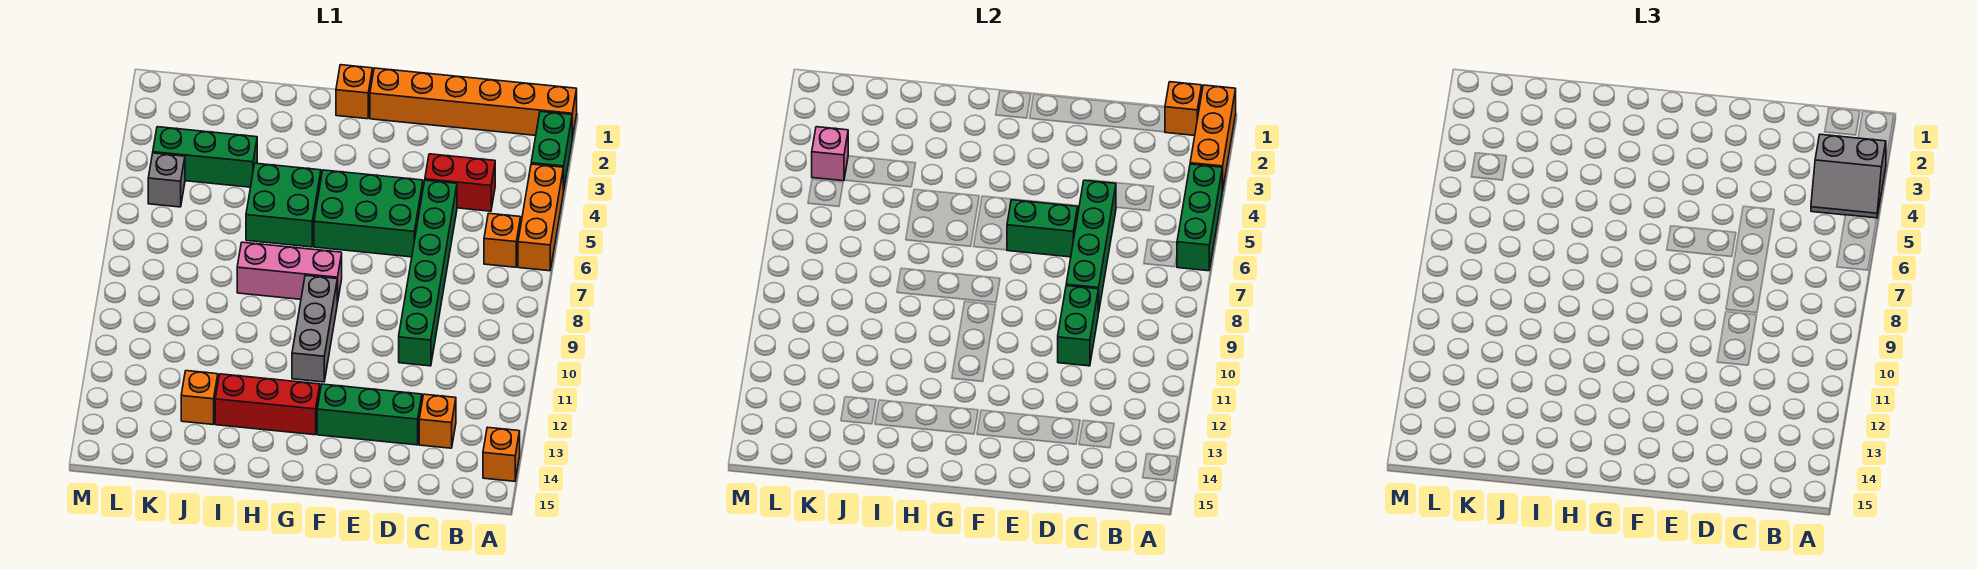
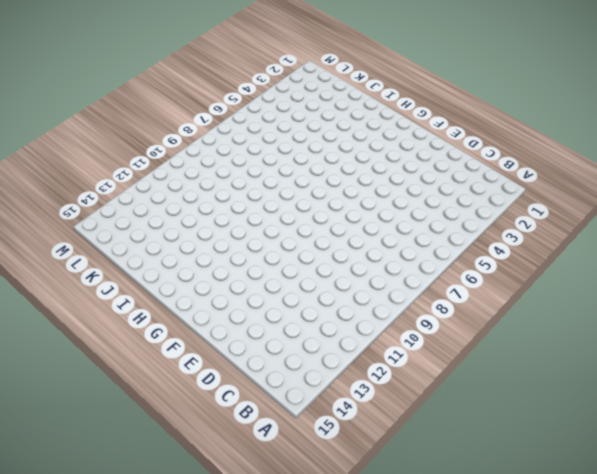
none -> orange 1x6 brick [370,68,577,138]
none -> green 1x2 brick [531,111,572,191]
none -> orange 1x3 brick [518,164,563,271]

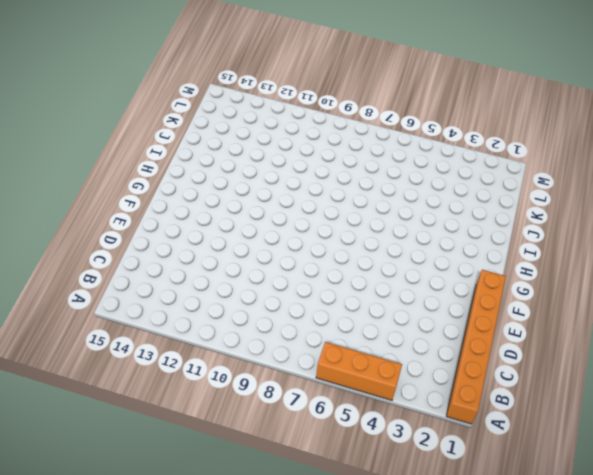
none -> green 1x2 brick [531,111,572,191]
none -> orange 1x1 brick [483,427,520,481]
none -> orange 1x1 brick [484,213,521,267]

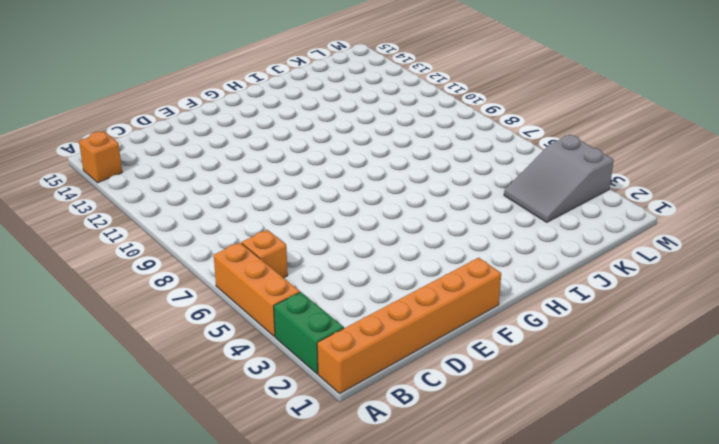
grey 2x3 slope [504,135,614,222] -> green 1x3 brick [153,127,257,187]
none -> red 1x2 brick [425,154,495,211]
none -> orange 1x1 brick [419,394,456,448]
none -> green 1x6 brick [399,180,457,366]

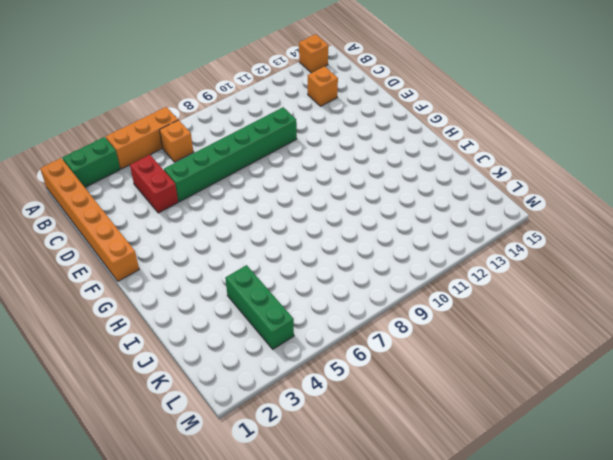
none -> green 1x3 brick [317,384,422,445]
none -> green 2x3 brick [314,170,423,257]
none -> orange 1x1 brick [336,65,373,119]

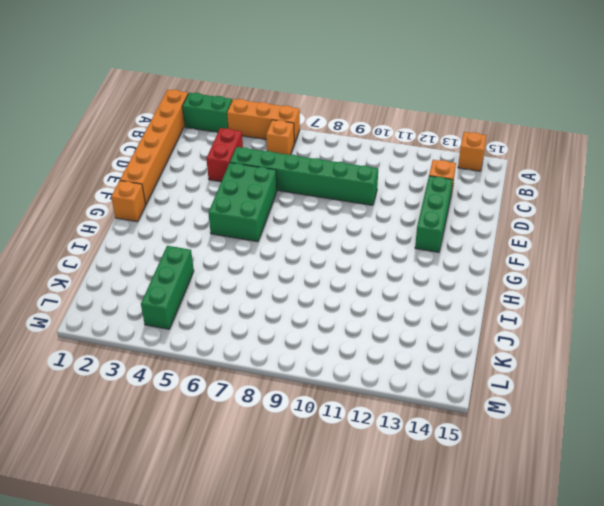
none -> pink 1x3 brick [237,242,342,303]
none -> grey 1x3 brick [292,275,337,382]
none -> red 1x3 brick [215,374,320,435]

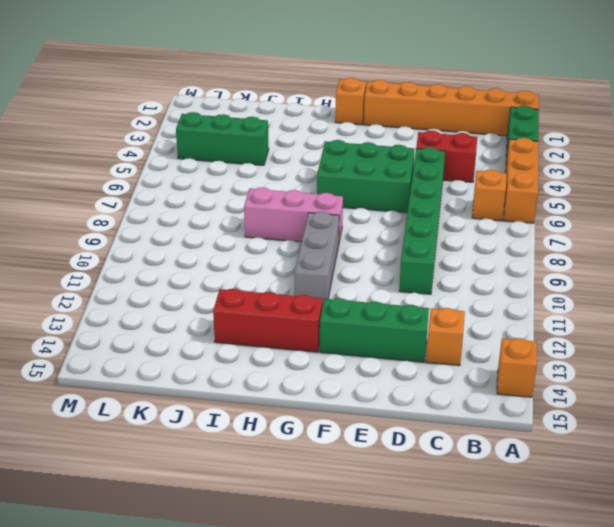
none -> green 2x2 brick [246,163,321,247]
none -> orange 1x1 brick [181,371,218,424]
none -> grey 1x1 brick [148,153,185,207]

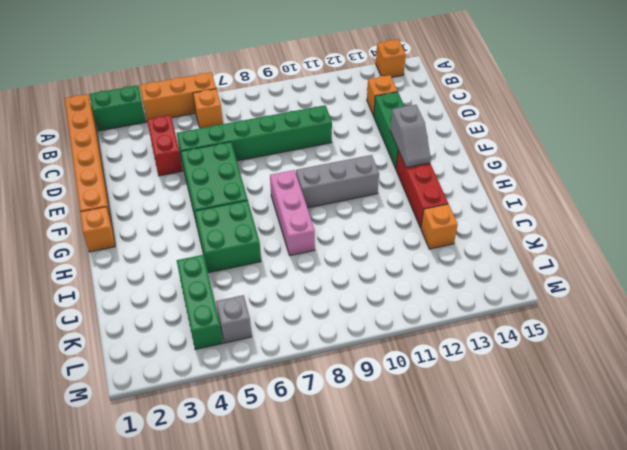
grey 1x2 slope [390,105,431,168] -> none
none -> orange 1x3 brick [1190,85,1236,191]
none -> green 1x3 brick [1177,164,1222,271]
none -> orange 1x1 brick [1165,82,1202,135]

